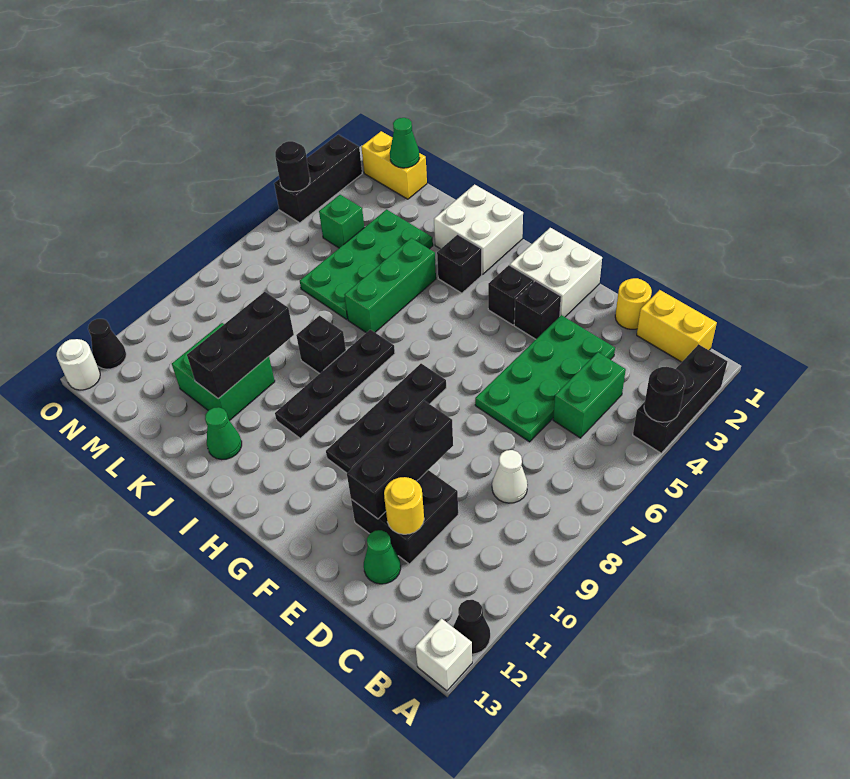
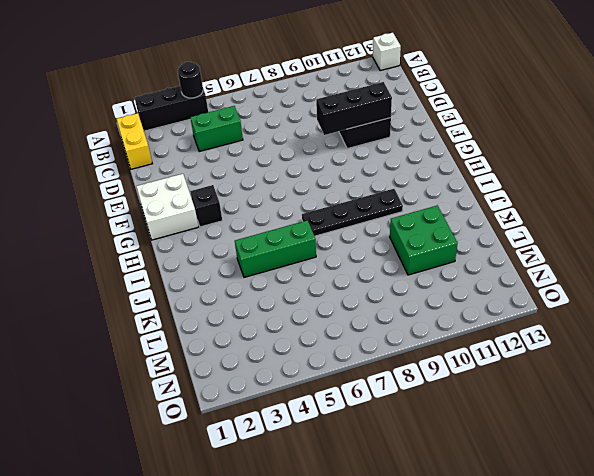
none -> black 1x1 cone [453,600,490,654]
none -> white 1x1 cone [492,450,528,503]
none -> yellow 1x1 round brick [615,278,652,329]
none -> green 2x4 plate [475,315,615,442]

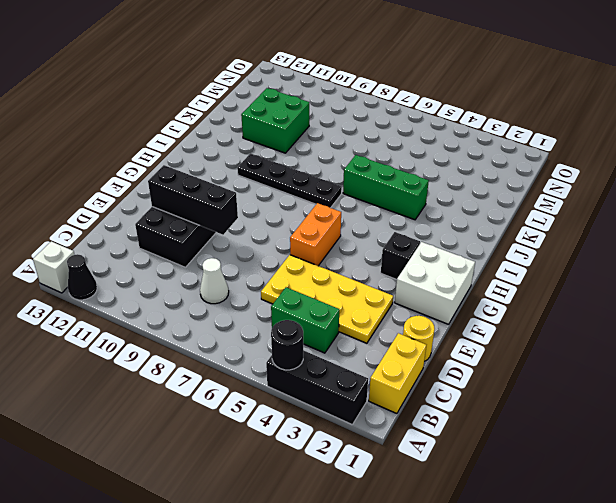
yellow 2x4 plate [261,255,393,343] -> green 2x4 plate [475,315,615,442]
orange 1x2 brick [290,203,341,266] -> none
none -> green 1x1 cone [364,530,401,584]
none -> black 1x1 brick [514,281,561,339]
none -> black 1x4 plate [326,364,446,473]
none -> white 2x2 brick [434,184,523,274]

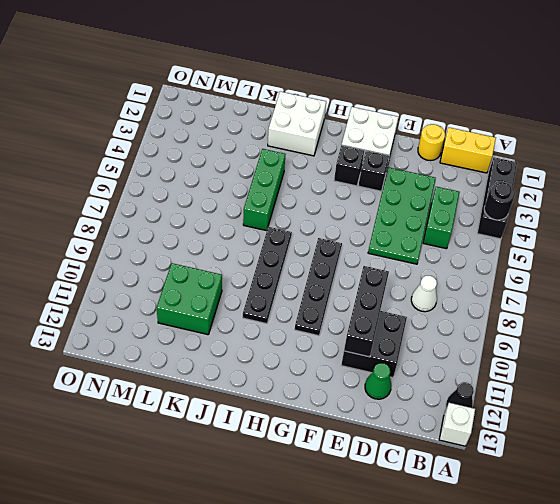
none -> black 1x1 brick [437,235,482,293]
none -> black 1x1 brick [296,316,346,374]
none -> green 1x1 cone [205,407,242,460]
none -> green 2x4 plate [300,209,433,320]

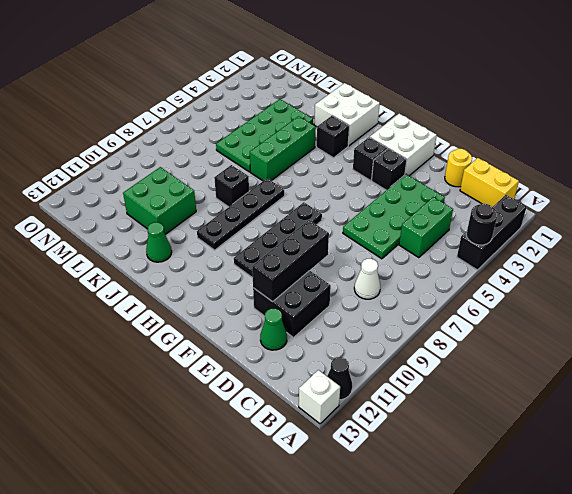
none -> yellow 1x2 brick [361,131,427,199]
none -> green 1x1 brick [319,195,364,248]
none -> black 1x3 brick [274,134,362,223]
none -> black 1x1 cone [88,319,126,369]

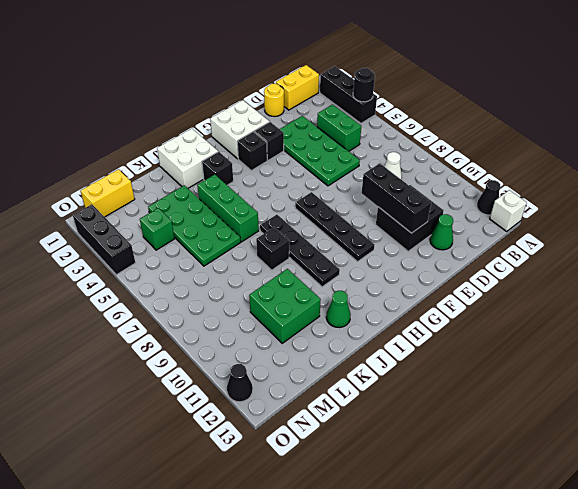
none -> white 1x1 round brick [57,339,100,390]
none -> yellow 1x1 round brick [384,477,424,534]
none -> black 1x3 brick [187,292,294,399]
none -> green 1x1 cone [390,118,419,168]

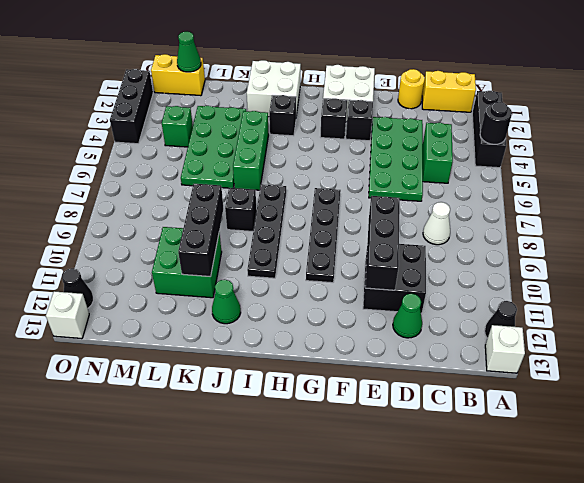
white 1x1 brick [46,291,89,339] -> white 1x1 round brick [57,339,100,390]
none -> yellow 1x1 round brick [384,477,424,534]
none -> black 1x1 round brick [275,141,310,192]

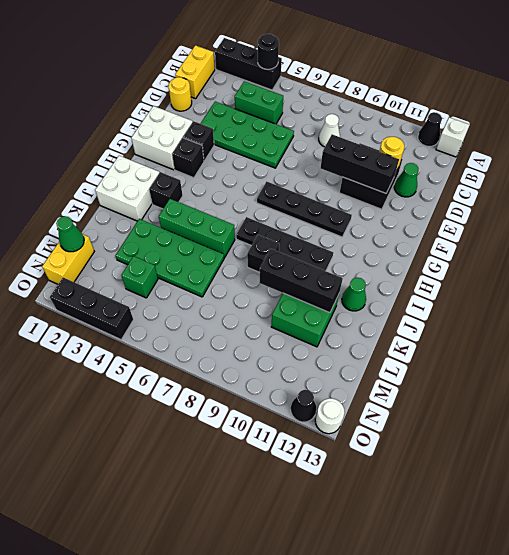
none -> black 1x1 round brick [275,141,310,192]

